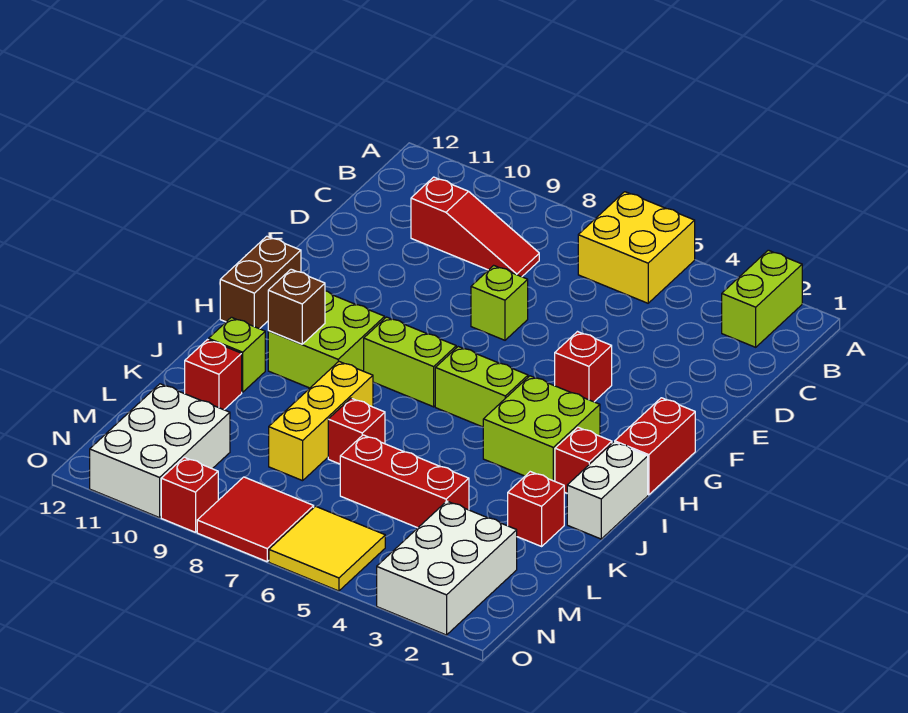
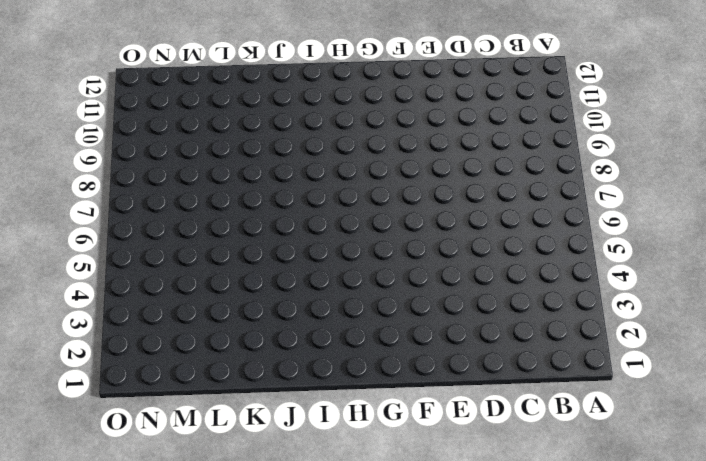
none -> lime 1x2 brick [722,250,802,347]
none -> yellow 2x2 brick [578,192,695,303]
none -> red 1x3 slope [411,177,539,277]

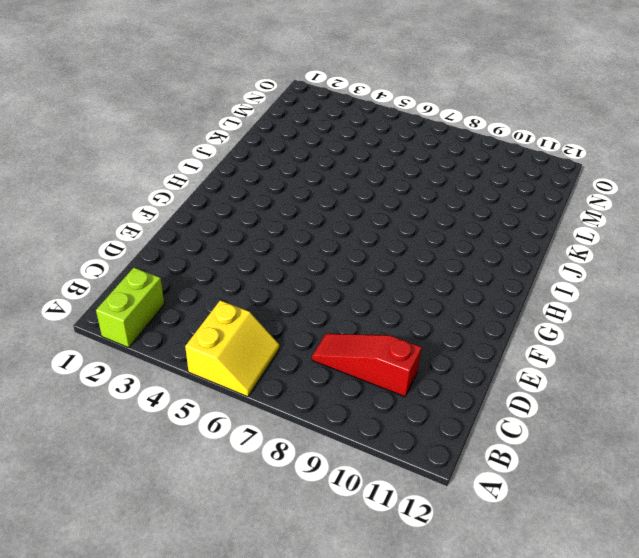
yellow 2x2 slope [185,300,279,397] -> yellow 2x2 brick [578,192,695,303]
none -> lime 1x1 brick [471,265,528,340]
none -> red 1x1 brick [555,332,612,402]
none -> red 1x2 brick [615,398,695,495]

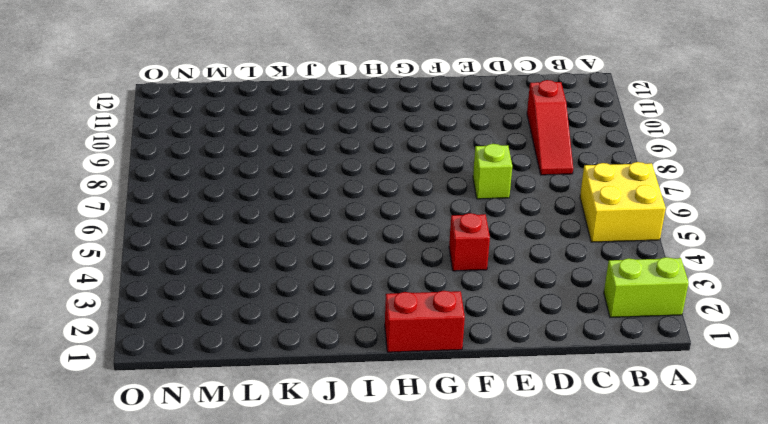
none -> brown 1x2 brick [220,236,301,329]
none -> lime 2x2 brick [483,376,600,481]
none -> lime 1x2 brick [435,347,528,427]

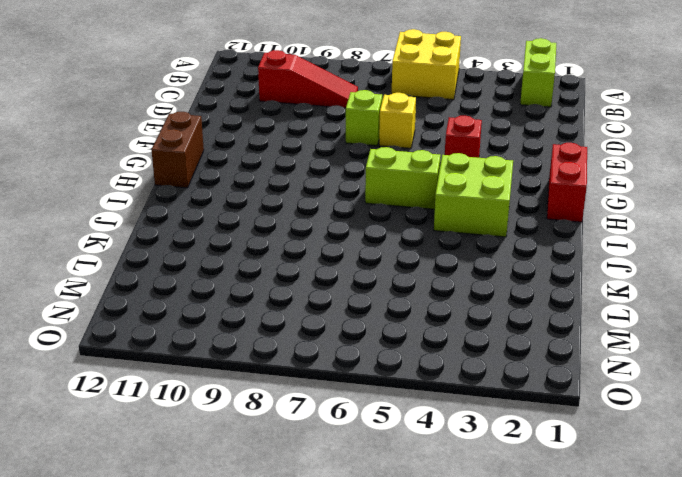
yellow 1x1 brick [379,93,416,148] -> none
none -> lime 1x2 brick [364,317,456,407]
none -> lime 2x2 brick [268,291,385,388]
none -> white 1x2 brick [567,442,648,539]

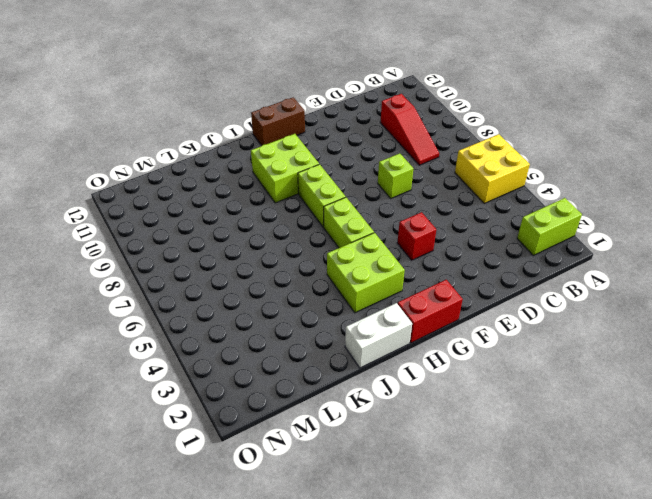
none -> red 1x1 brick [555,427,612,493]
none -> yellow 1x3 brick [269,362,373,481]
none -> lime 1x1 brick [209,317,265,392]

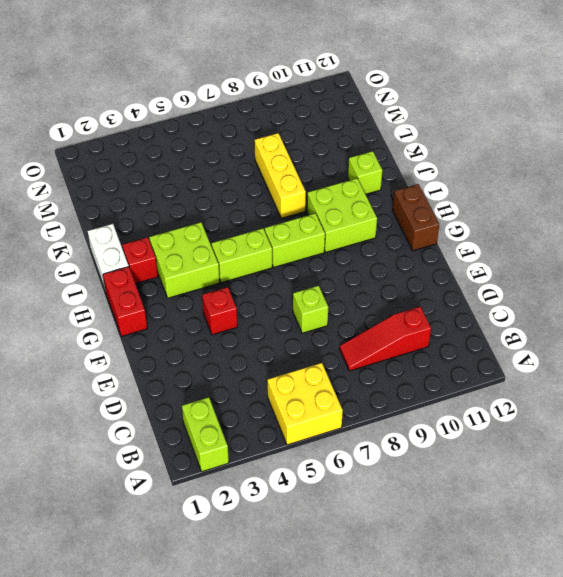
none -> red 1x1 brick [508,472,564,546]
none -> red 1x1 brick [328,398,385,464]
none -> red 1x1 brick [185,340,242,410]

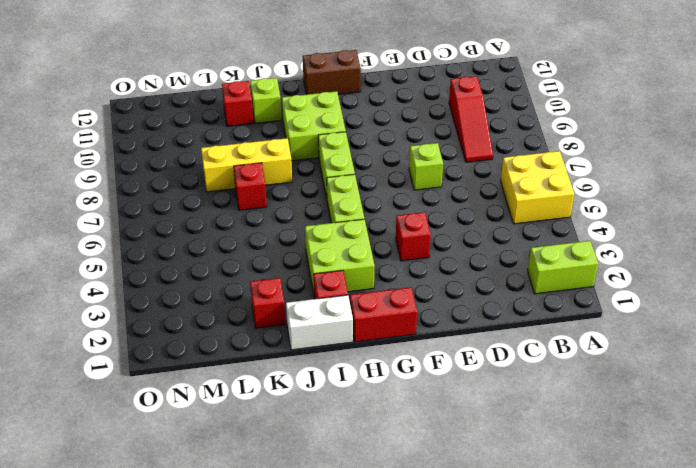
none -> red 1x3 brick [340,435,469,528]
none -> white 2x3 brick [377,501,517,635]
none -> white 2x3 brick [90,384,230,518]

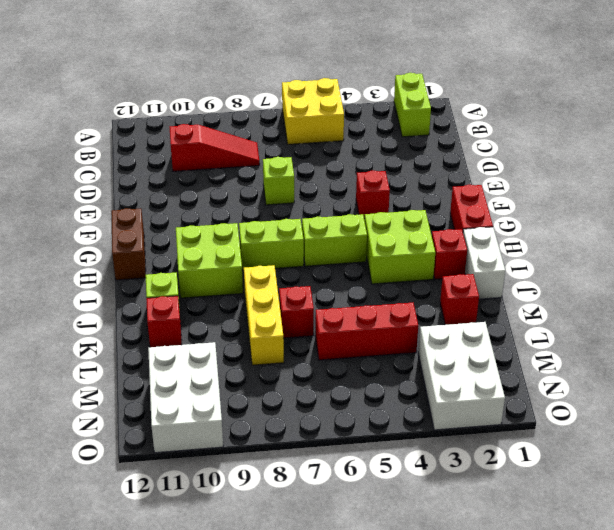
none -> yellow 2x2 tile [269,506,385,591]
none -> red 2x2 tile [197,477,314,562]
none -> red 1x1 brick [161,457,218,532]

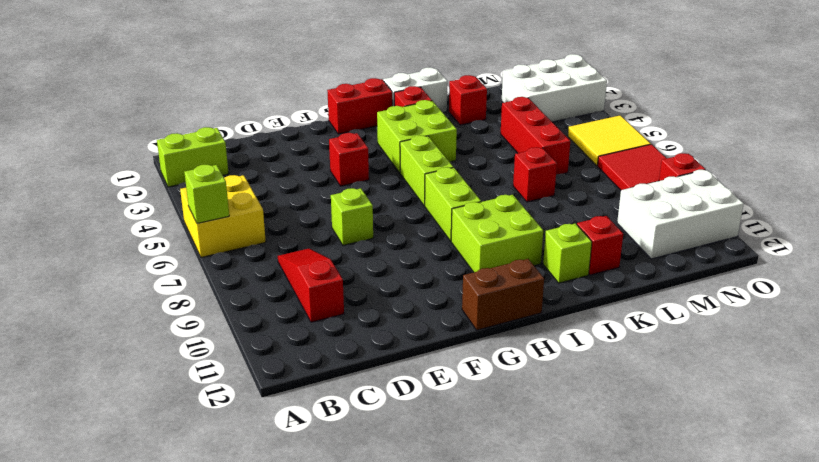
lime 1x1 brick [184,165,229,224] -> none
none -> yellow 1x3 brick [269,362,373,481]
none -> brown 1x1 brick [268,269,325,344]

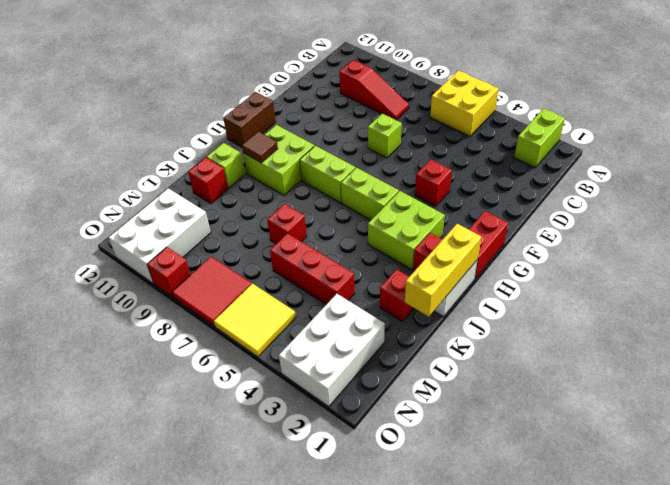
yellow 1x3 brick [405,224,481,317] -> yellow 1x3 brick moved to [269,362,373,481]
brown 1x1 tile [242,131,278,163] -> brown 1x1 brick [268,269,325,344]

